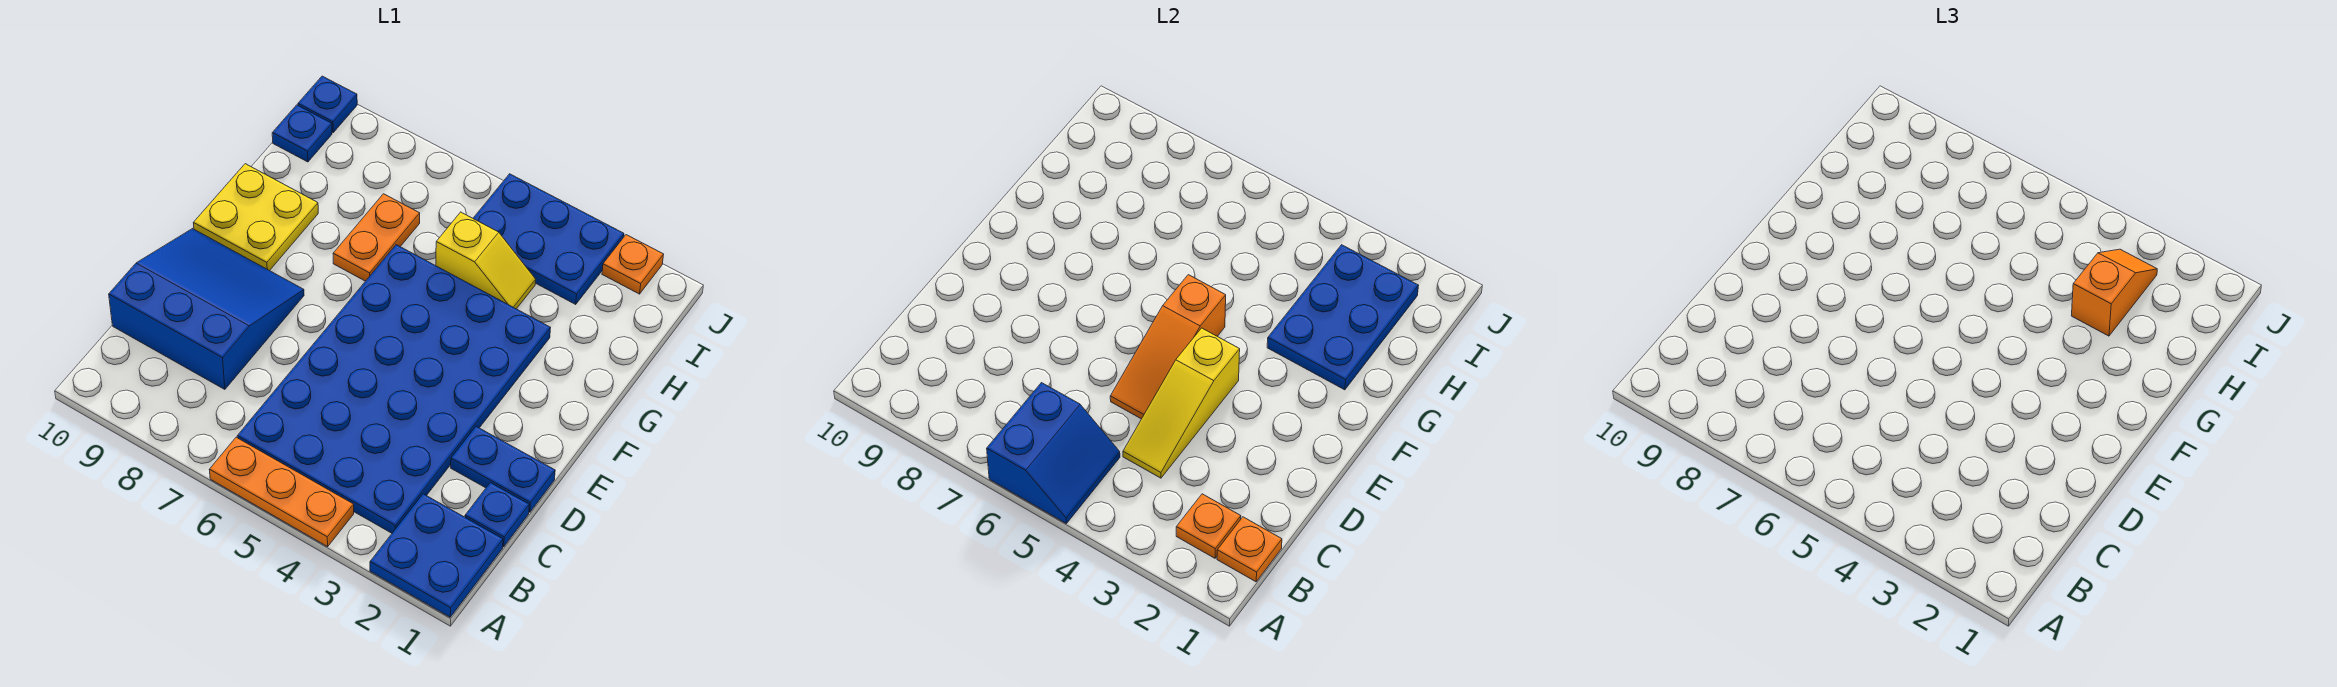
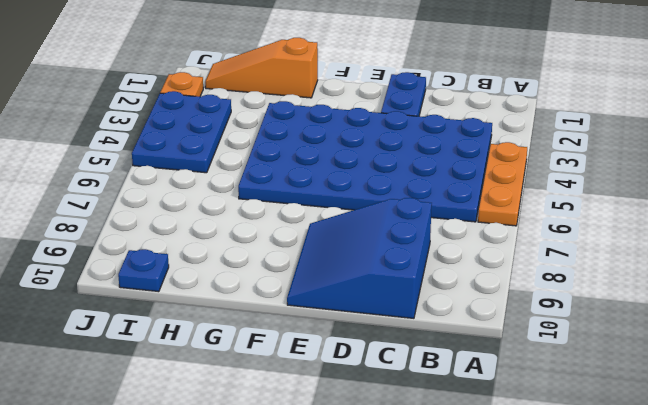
orange 1x3 slope [205,38,318,98] -> orange 1x3 slope turned to [1110,275,1226,419]
none -> blue 2x2 plate [370,494,503,617]
none -> blue 1x1 plate [465,483,529,547]
none -> yellow 2x2 plate [194,164,318,271]

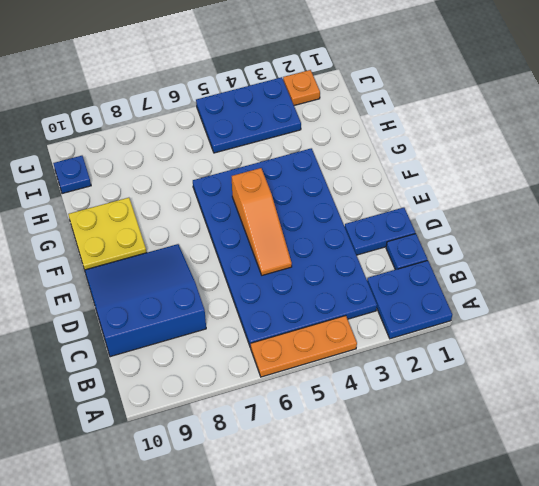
none -> orange 1x2 plate [333,194,420,281]
none -> yellow 1x2 slope [436,212,536,309]
none -> blue 1x1 plate [298,76,357,132]

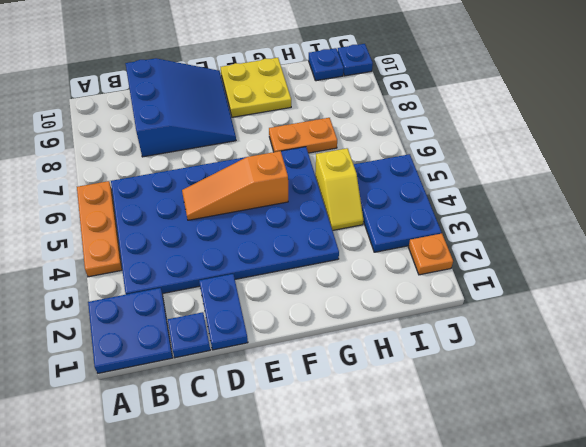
none -> blue 2x2 slope [987,383,1120,524]
none -> orange 1x1 plate [1217,517,1282,582]
none -> orange 1x1 plate [1176,494,1241,558]

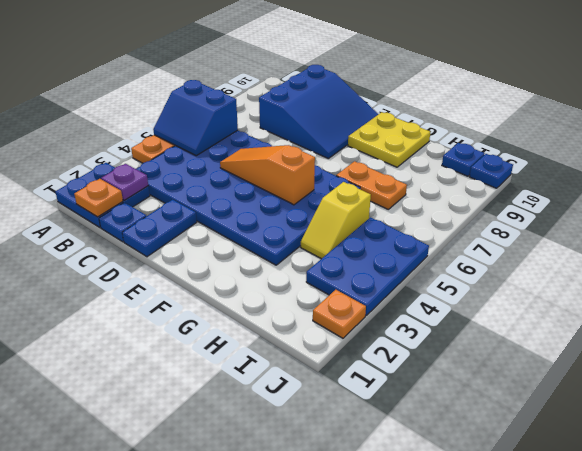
purple 1x1 plate [101,164,148,200] -> orange 1x1 plate [1176,494,1241,558]
none -> yellow 1x3 slope [1123,328,1240,478]
none -> blue 2x3 plate [1267,245,1419,390]
none -> orange 1x2 slope [2072,249,2157,336]

